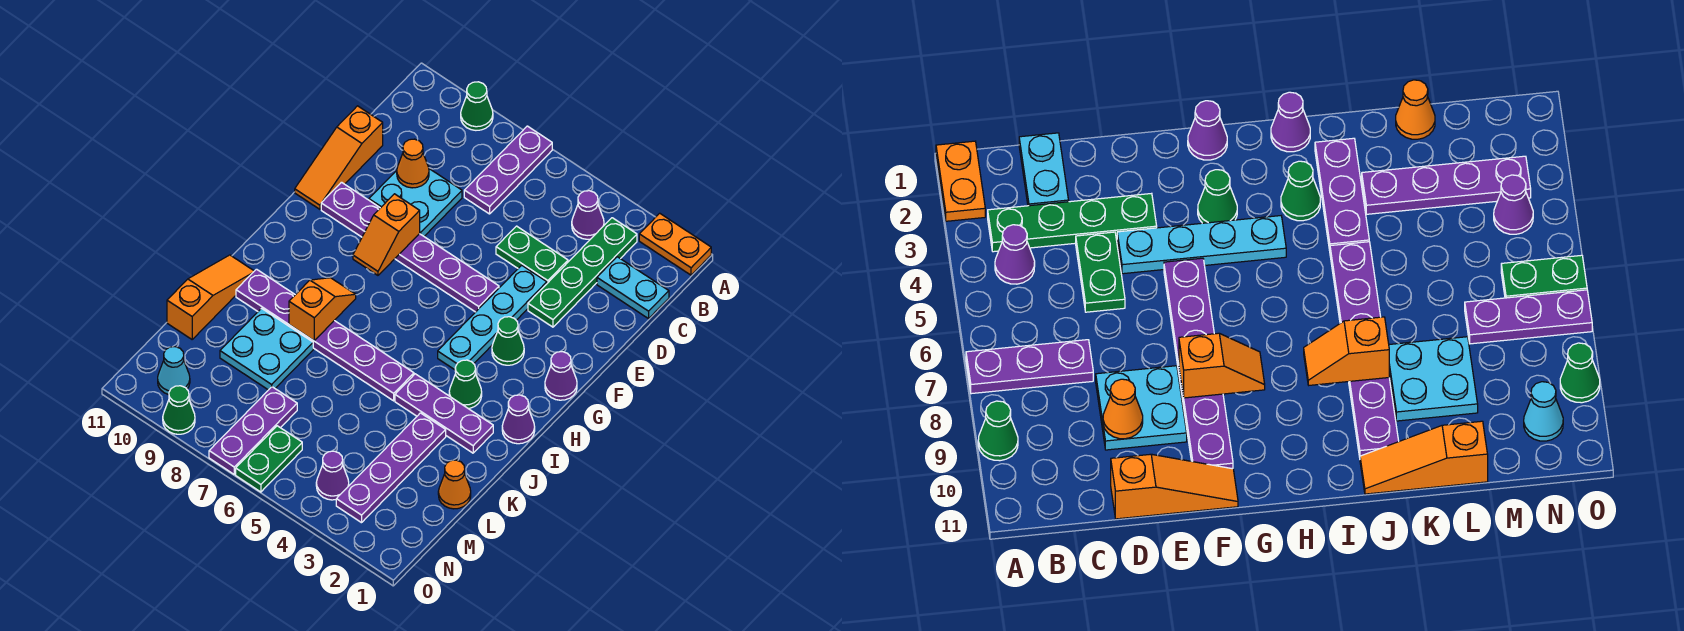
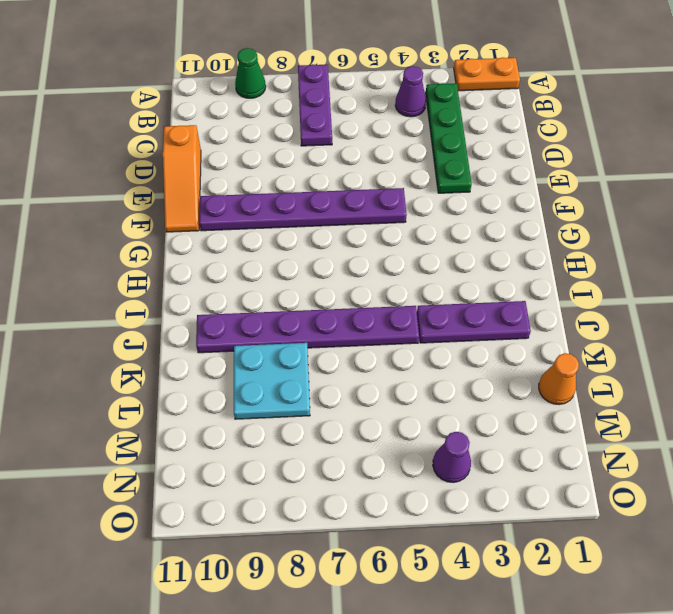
none -> cyan 1x2 plate [597,257,669,319]
none -> green 1x2 plate [496,226,568,283]
none -> cyan 2x2 plate [369,169,462,236]

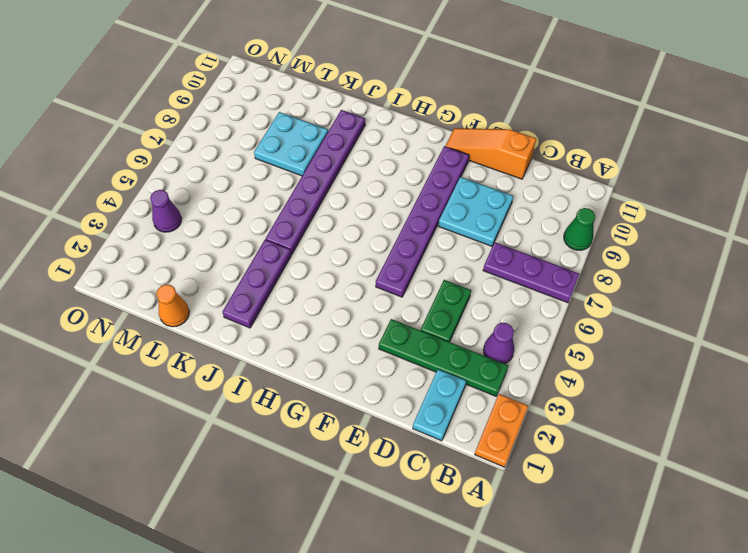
none -> cyan 1x4 plate [438,265,547,370]
none -> purple 1x1 cone [545,352,577,400]
none -> green 1x1 cone [492,317,524,365]

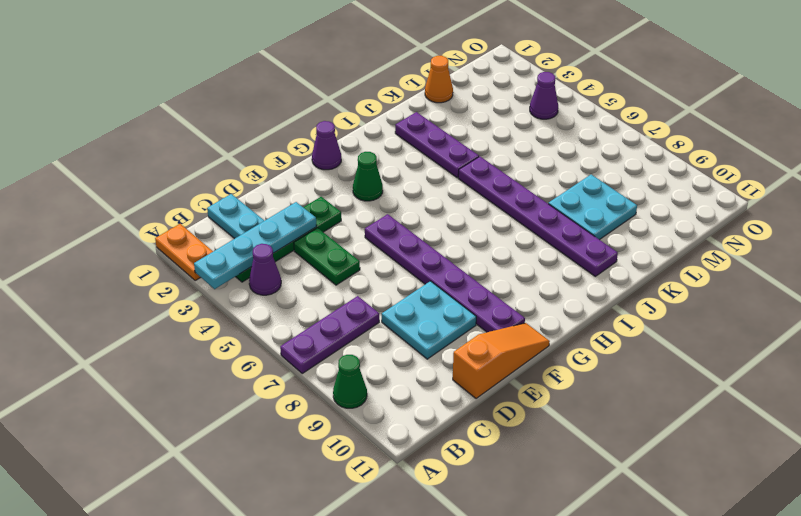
cyan 1x4 plate [194,202,317,289] -> cyan 1x4 plate moved to [438,265,547,370]
none -> purple 1x1 cone [502,395,535,444]
none -> green 1x1 cone [449,360,482,409]
none -> orange 1x3 slope [167,255,254,339]

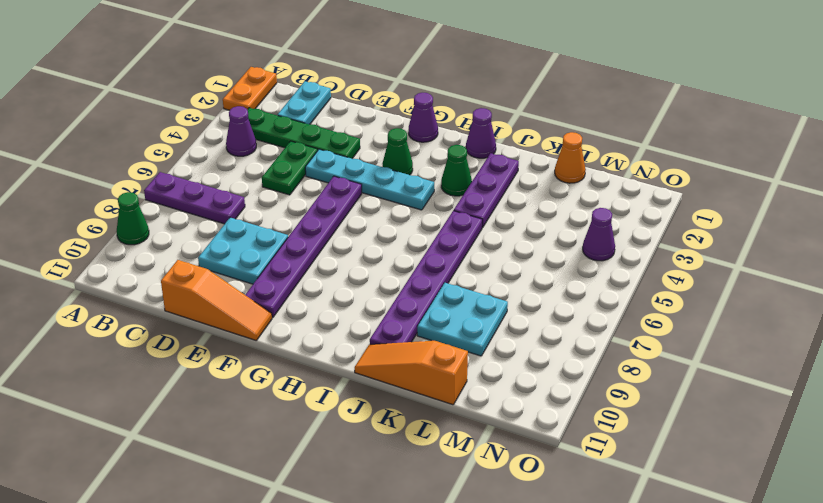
none -> purple 1x4 plate [336,413,446,523]
none -> purple 1x3 plate [209,387,297,474]
none -> green 1x2 plate [236,426,302,492]

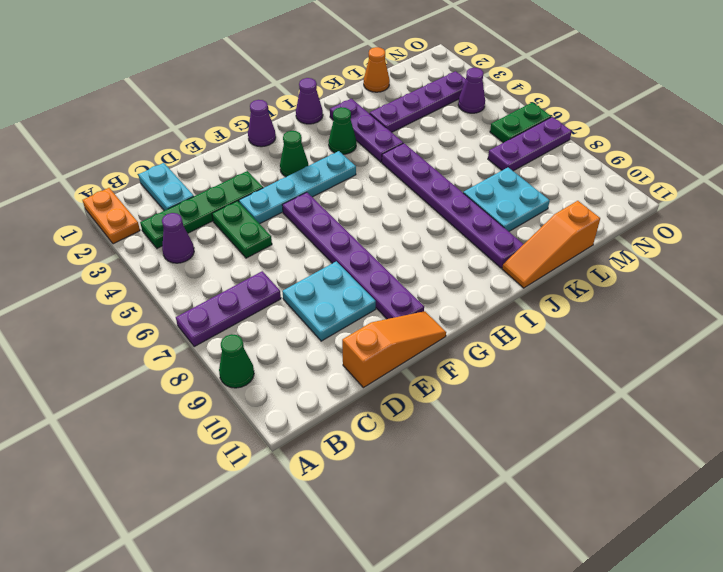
none -> cyan 1x1 cone [158,347,190,395]
none -> green 1x1 cone [163,386,195,434]
none -> orange 1x1 cone [397,139,429,188]

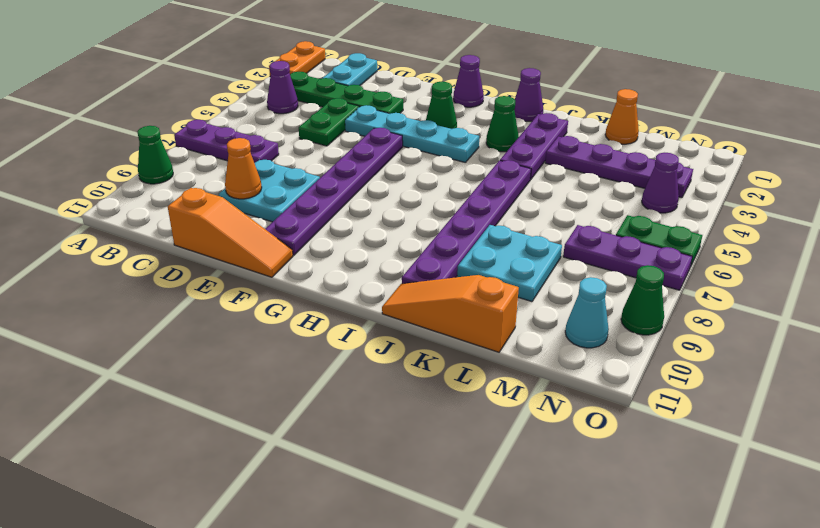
none -> orange 1x2 slope [353,194,420,275]
none -> orange 1x2 slope [289,278,356,341]

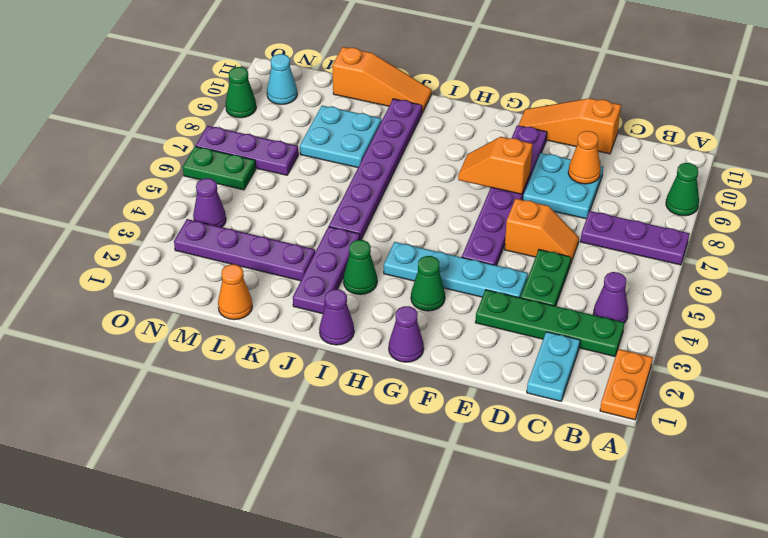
orange 1x2 slope [505,199,579,264] -> orange 1x2 slope moved to [289,278,356,341]

